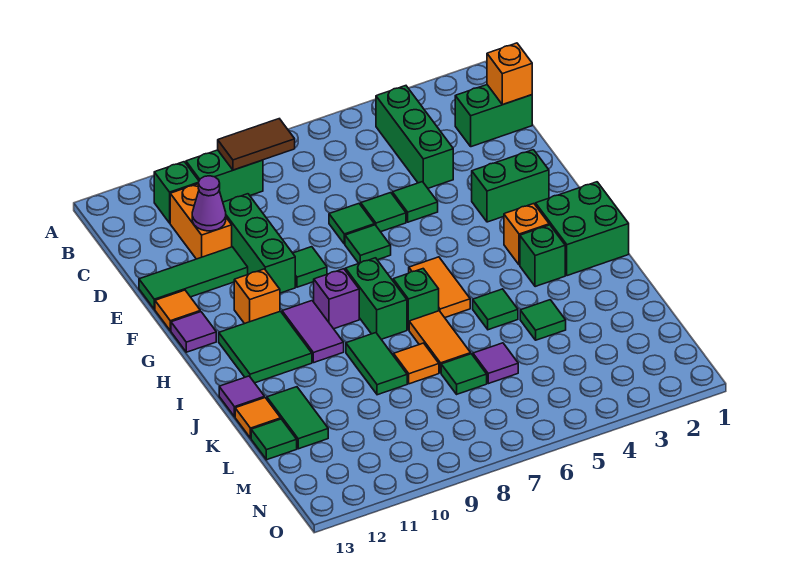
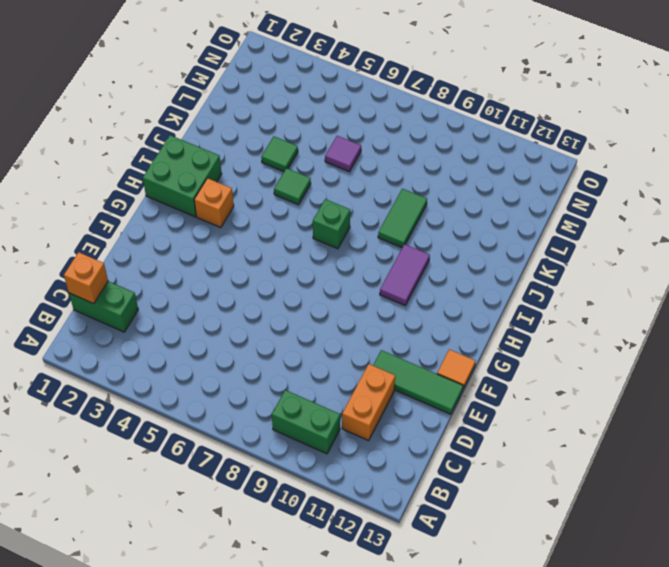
none -> green 1x3 brick [376,86,453,188]
none -> green 1x1 brick [154,162,199,223]
none -> green 1x3 brick [223,194,295,293]
none -> green 1x1 tile [392,182,438,222]

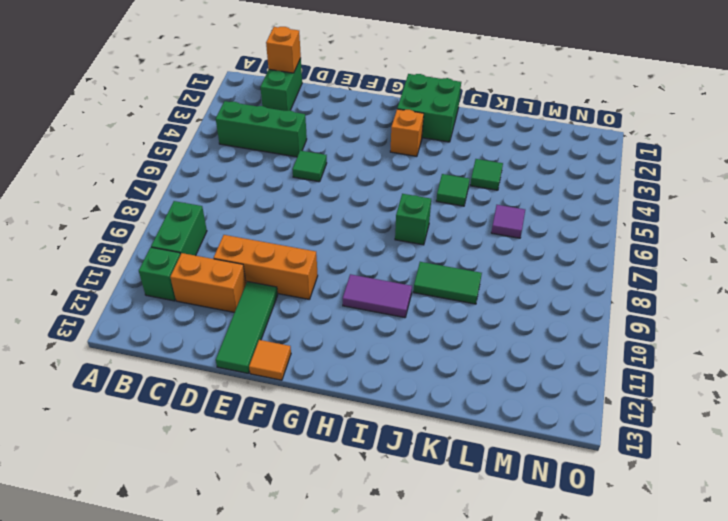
orange 1x3 brick [214,235,318,299] -> green 1x3 brick [223,194,295,293]
none -> green 1x1 tile [361,193,406,232]
none -> green 1x1 tile [329,204,374,244]
none -> green 1x2 brick [472,150,549,222]
none -> green 1x1 tile [345,225,391,263]

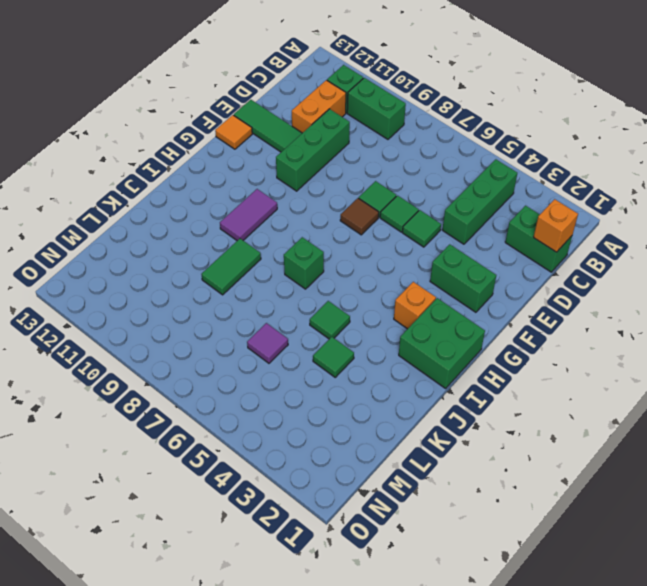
brown 1x1 tile [340,198,379,235] -> green 1x1 tile [345,225,391,263]
none -> green 1x1 tile [293,247,327,287]
none -> orange 1x1 brick [234,269,280,324]
none -> purple 1x1 tile [171,312,216,352]
none -> orange 1x2 tile [409,257,470,318]

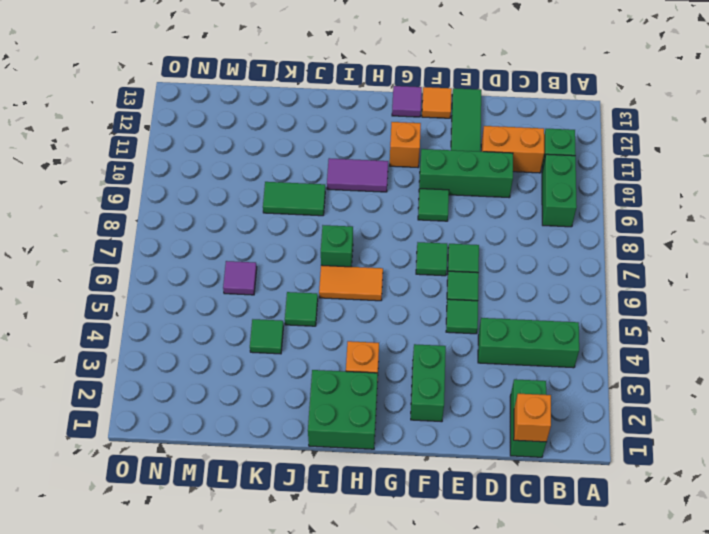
none -> green 1x2 brick [345,258,407,339]
none -> purple 1x1 brick [314,269,359,329]
none -> green 2x2 tile [219,311,312,383]
none -> green 1x1 brick [520,225,565,287]

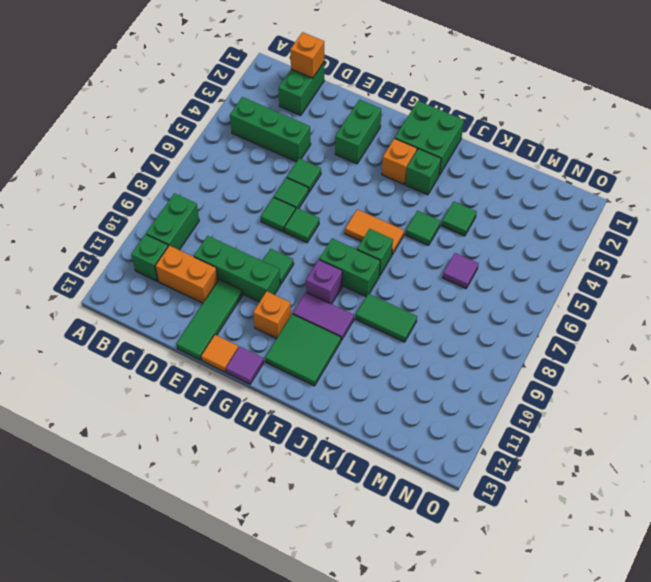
none -> orange 1x2 tile [409,311,471,373]
none -> purple 1x1 tile [219,376,265,417]
none -> orange 1x1 tile [394,343,439,384]
none -> green 1x2 tile [267,387,328,449]

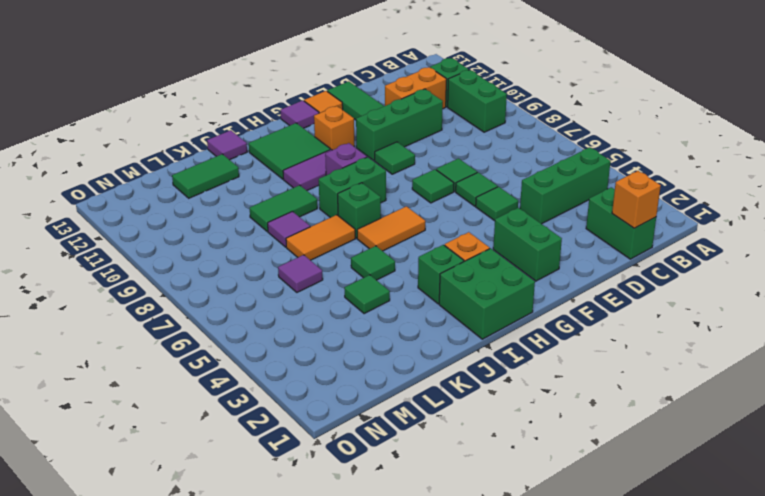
purple 1x1 tile [268,211,310,247] -> orange 1x1 tile [394,343,439,384]
none -> orange 1x1 tile [235,398,281,438]
none -> green 1x1 tile [441,354,487,394]
none -> green 1x1 tile [251,419,297,460]
none -> brown 1x2 tile [218,119,295,170]

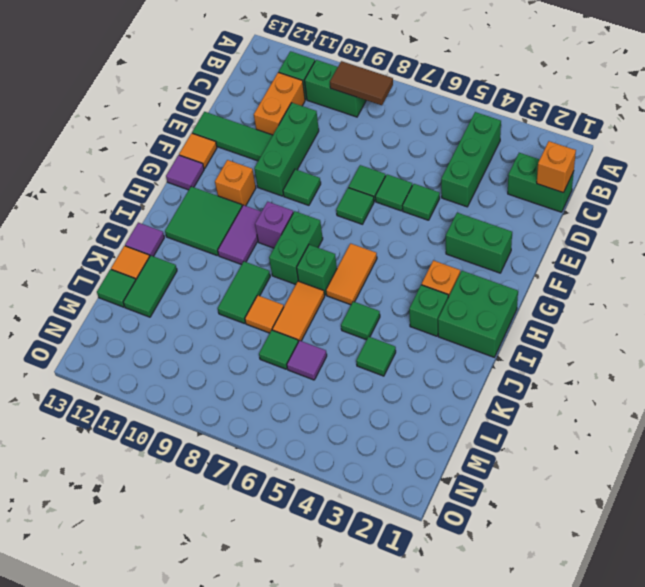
none -> purple 1x1 cone [192,176,226,231]

